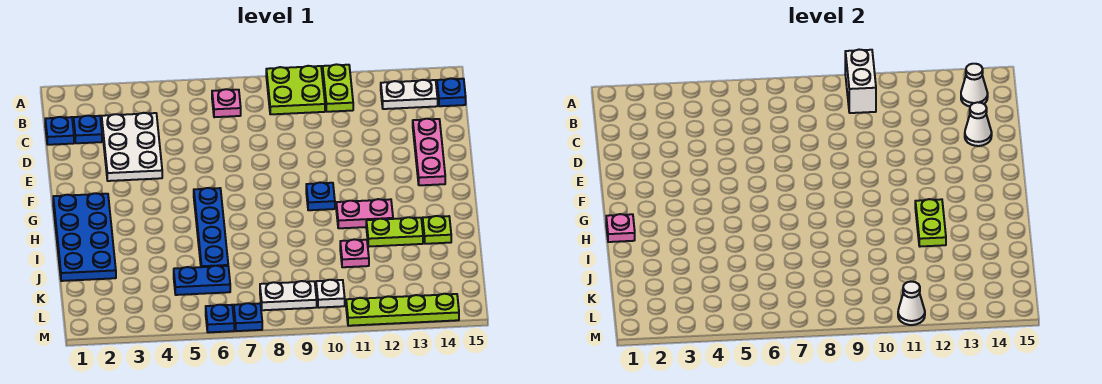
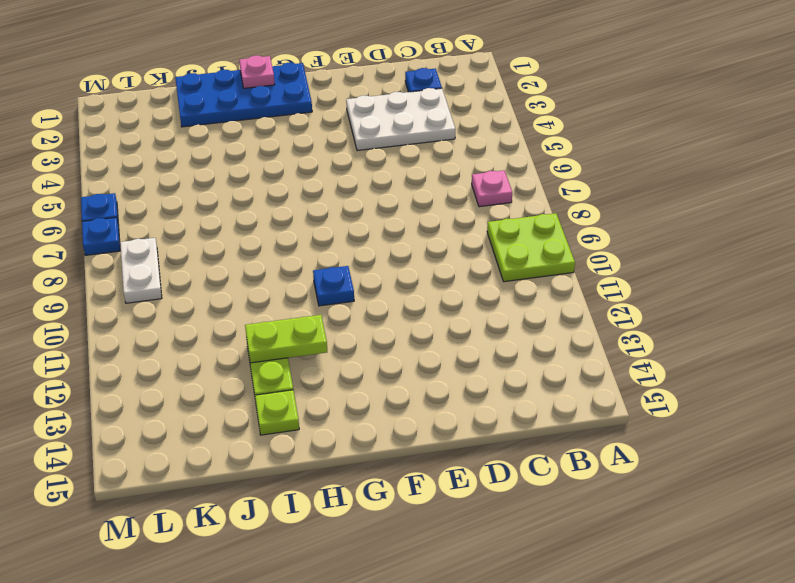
none -> lime 1x2 plate [323,64,353,112]
none -> white 1x2 plate [381,80,438,109]
none -> blue 1x1 plate [437,78,466,106]

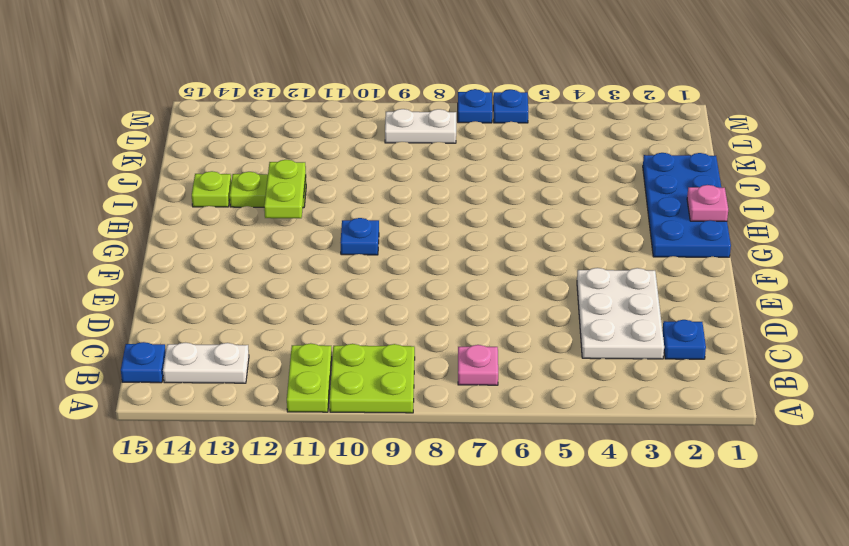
none -> blue 1x1 plate [45,117,74,145]
none -> pink 1x3 plate [413,119,445,185]
none -> blue 1x4 plate [194,188,228,267]

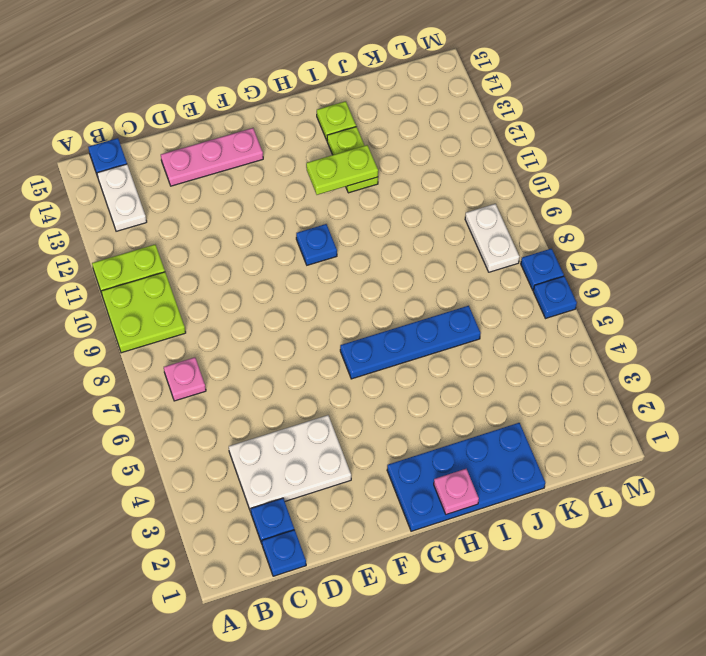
none -> pink 1x2 plate [336,199,393,228]
none -> pink 1x1 plate [340,239,369,267]
none -> blue 1x2 plate [174,266,230,295]

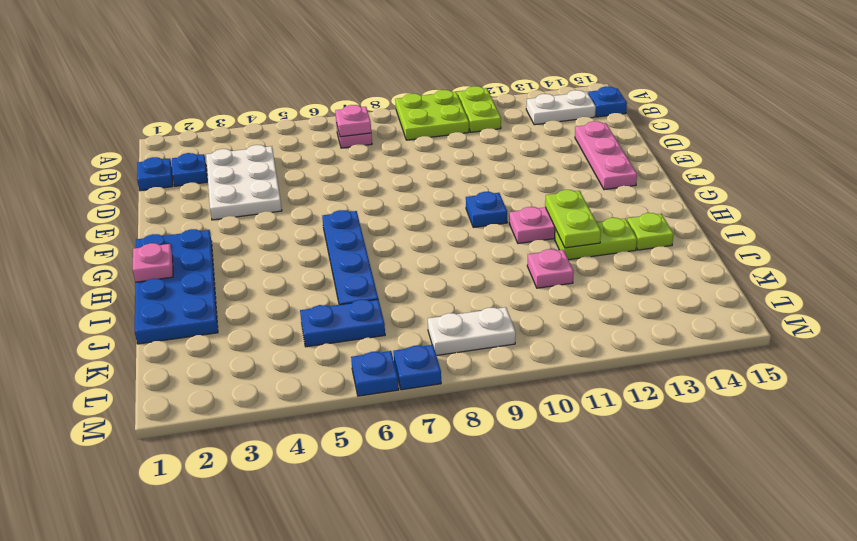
pink 1x1 plate [335,105,371,137] -> none
none -> white 1x1 plate [316,280,345,308]
none -> lime 1x4 plate [346,294,459,326]
none -> white 1x2 brick [845,50,876,113]

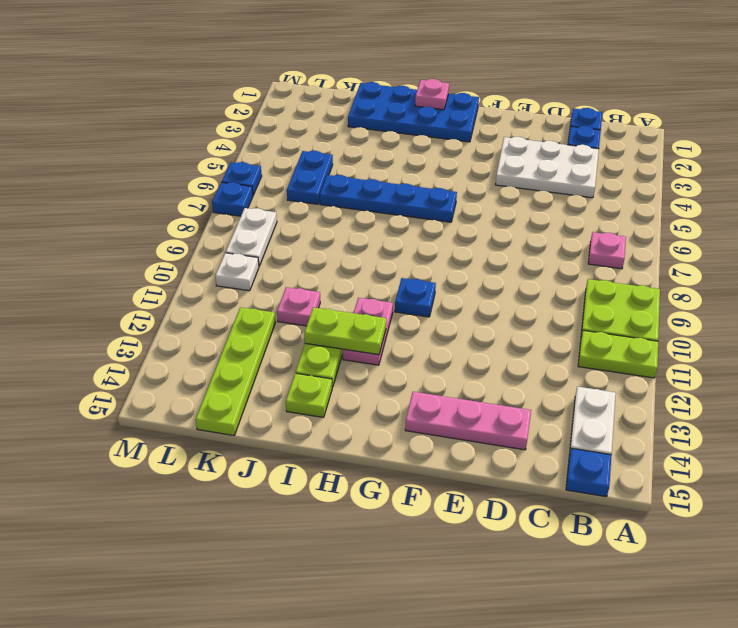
lime 1x4 plate [196,307,275,436] -> lime 1x4 plate moved to [346,294,459,326]
none -> white 1x2 brick [845,50,876,113]
none -> white 1x1 cone [961,64,988,106]
none -> white 1x1 cone [965,102,992,146]

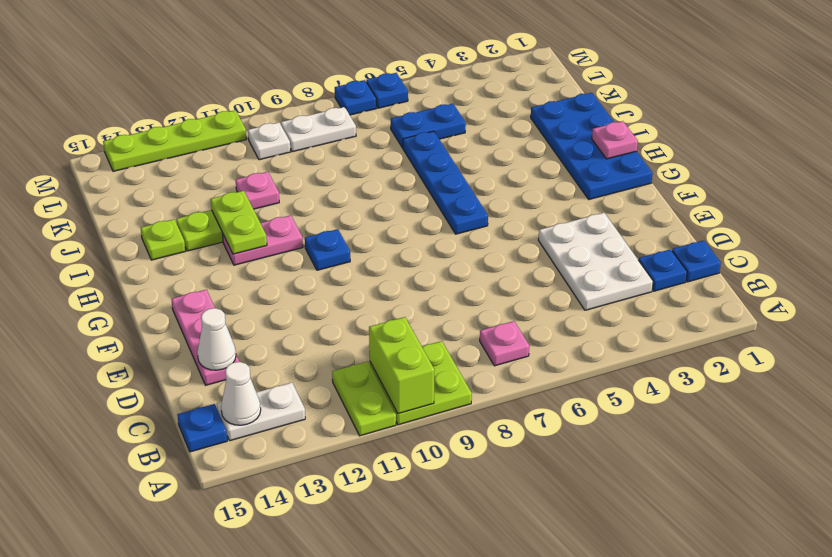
lime 1x2 brick [369,317,435,414] -> white 1x2 brick [845,50,876,113]
none -> white 1x1 cone [898,282,925,325]

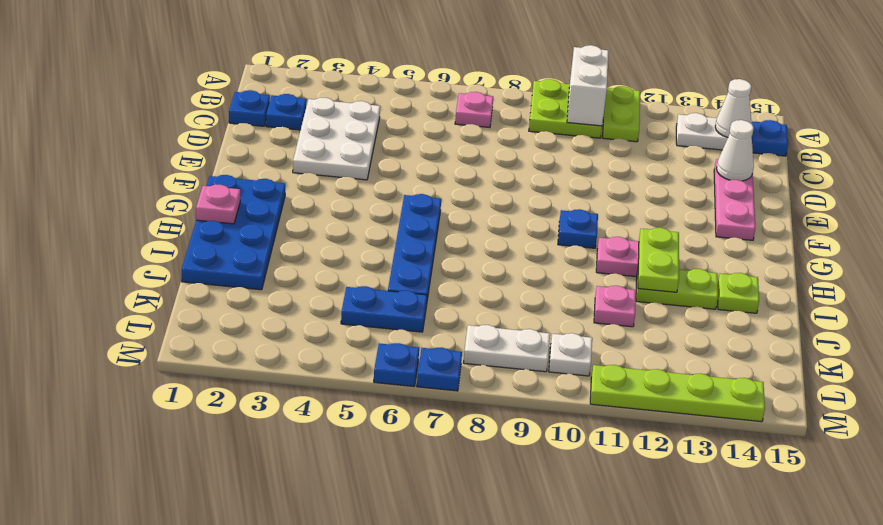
none -> white 1x1 cone [898,282,925,325]

